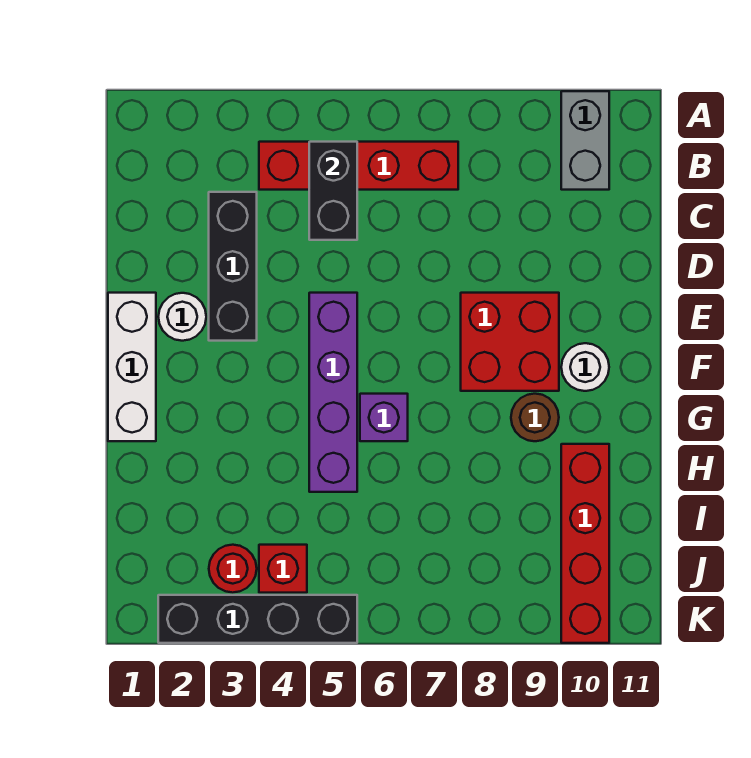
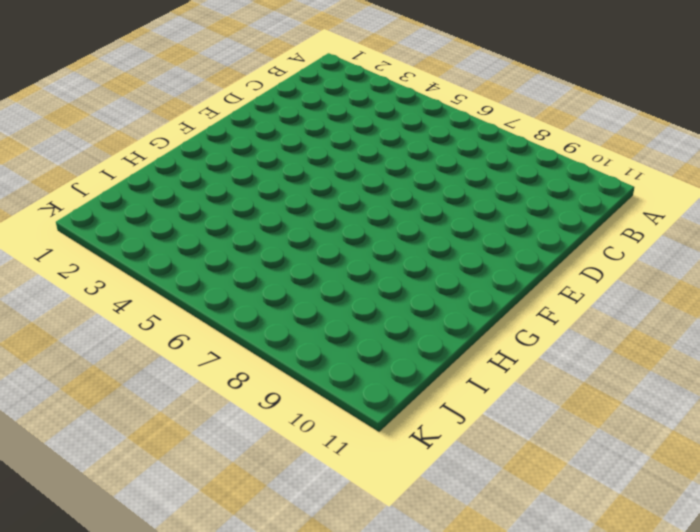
none -> grey 1x2 brick [561,91,609,190]
none -> red 1x4 brick [259,142,458,190]
none -> black 1x3 brick [209,192,257,341]

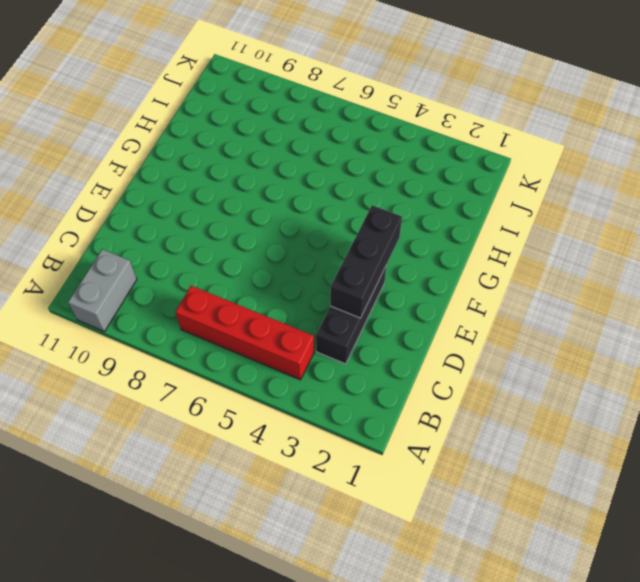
black 1x3 brick [330,205,402,318] -> none
none -> white 1x3 brick [108,293,156,441]
none -> white 1x1 round brick [158,293,206,341]
none -> purple 1x4 brick [309,293,357,492]

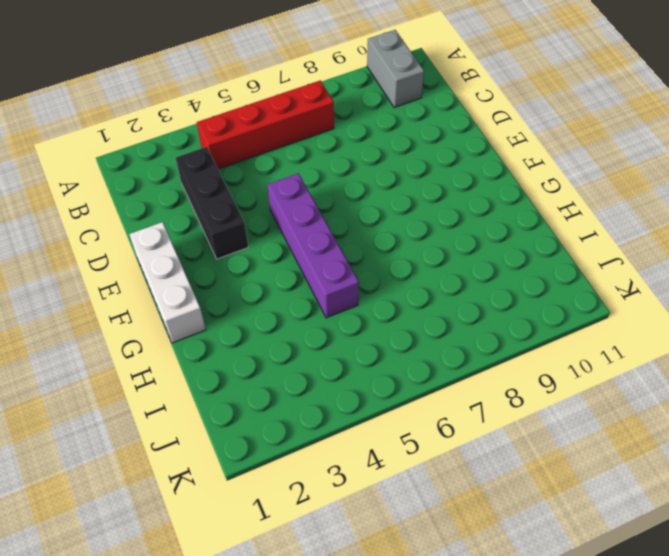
none -> white 1x1 round brick [158,293,206,341]
none -> red 2x2 brick [461,293,559,391]
none -> white 1x1 round brick [561,343,609,391]

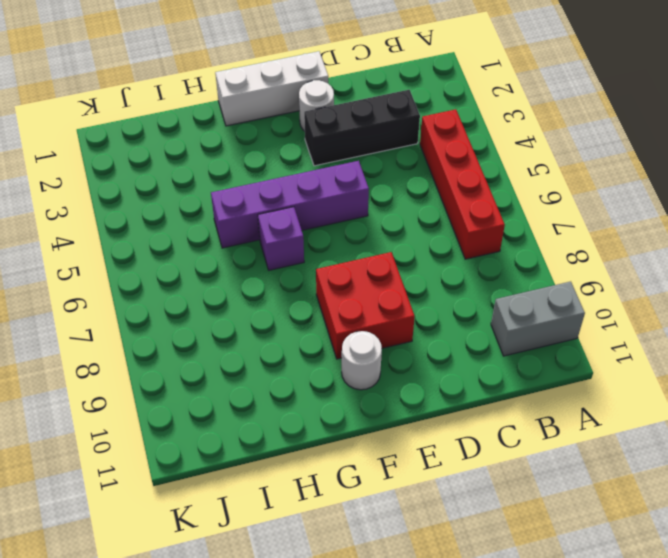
none -> brown 1x1 round brick [511,394,559,441]
none -> red 1x4 brick [561,444,609,643]
none -> red 1x1 round brick [209,545,257,593]

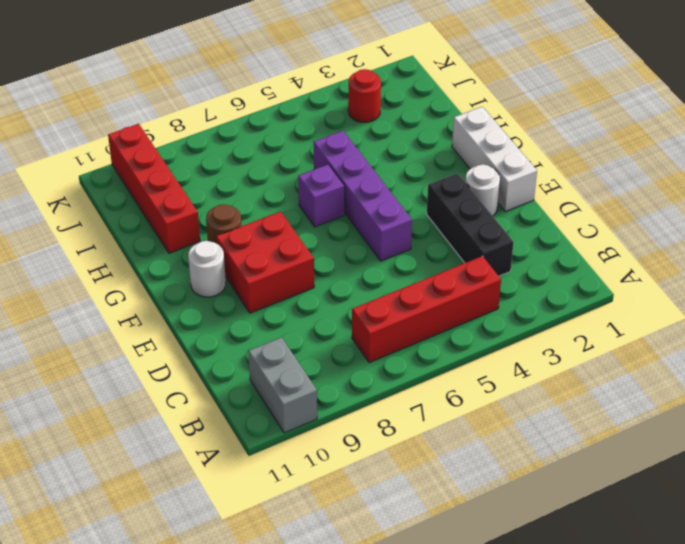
none -> red 1x1 brick [259,545,307,593]
none -> black 1x4 brick [158,595,357,643]
none -> black 1x2 brick [309,142,357,240]

